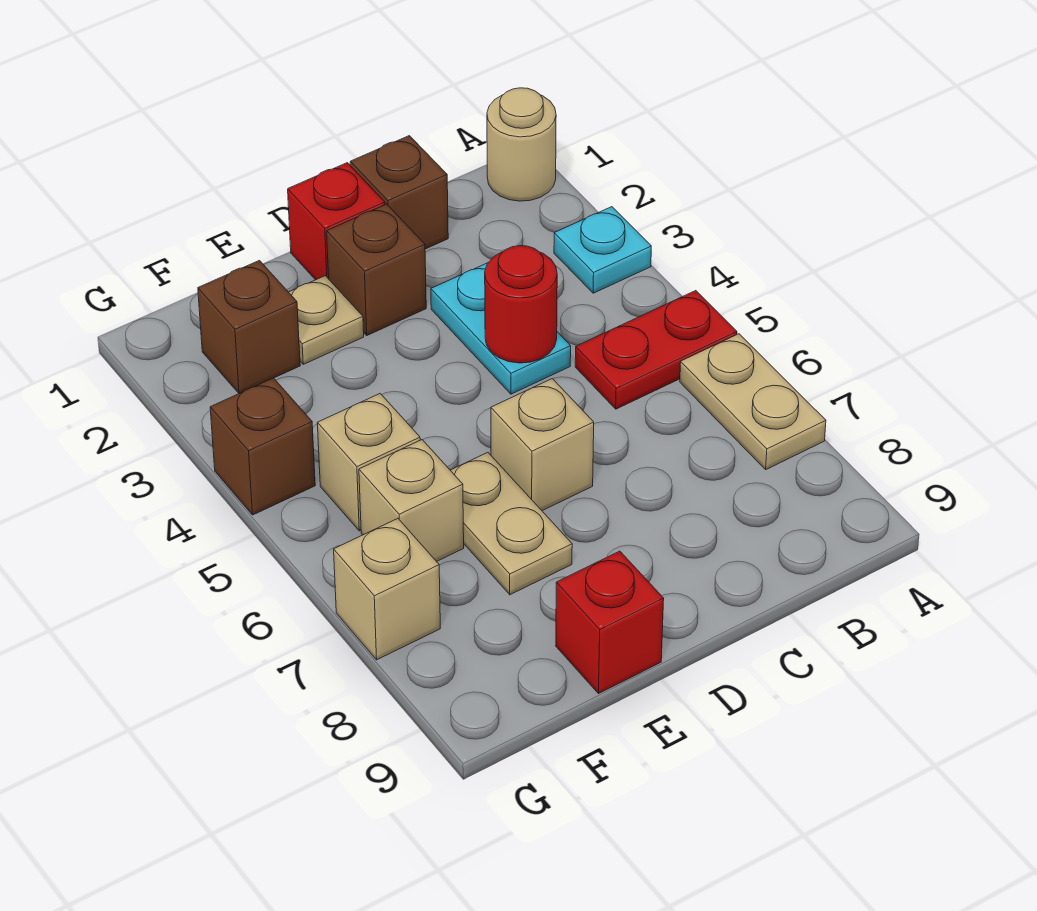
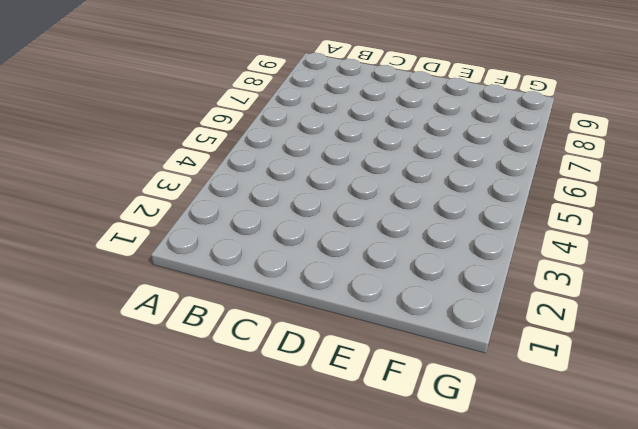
none -> tan 1x1 round brick [487,88,556,201]
none -> cyan 1x1 plate [554,207,651,293]
none -> red 1x2 plate [575,291,737,409]

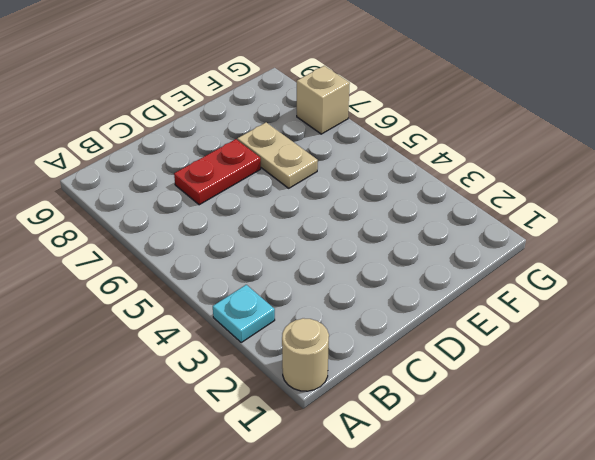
red 1x2 plate [174,139,261,205] -> red 1x2 plate moved to [575,291,737,409]
none -> tan 1x2 plate [680,334,826,469]
none -> brown 1x1 brick [350,136,448,249]
none -> cyan 1x2 plate [431,263,571,394]

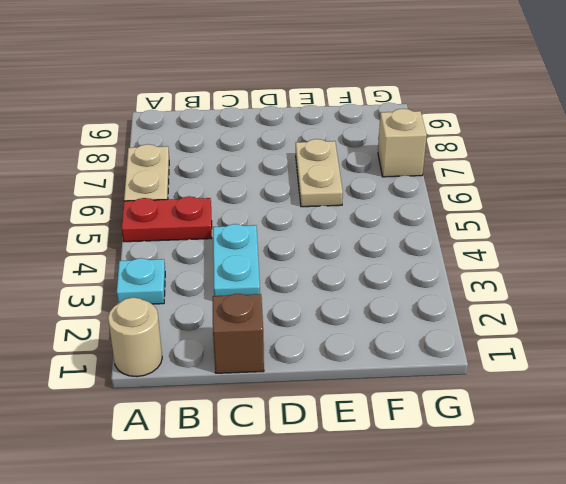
none -> red 1x1 brick [288,163,385,280]
none -> brown 1x1 brick [327,204,426,335]
none -> tan 1x1 brick [491,379,594,511]

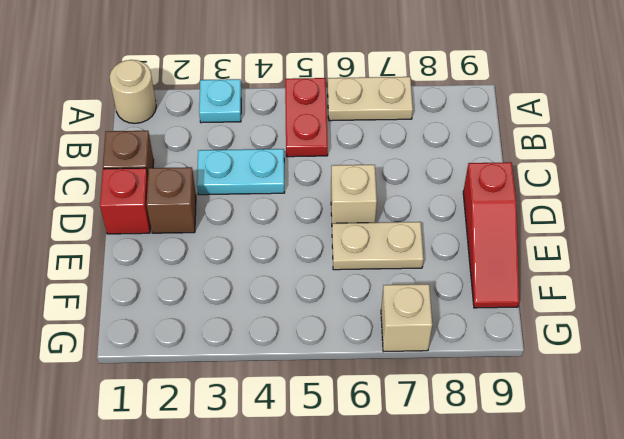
red 1x3 slope [463,162,519,308] -> red 1x1 brick [556,551,664,693]
none -> tan 1x1 plate [289,276,364,364]
none -> brown 1x1 brick [198,261,300,393]
none -> tan 1x1 brick [317,394,420,531]

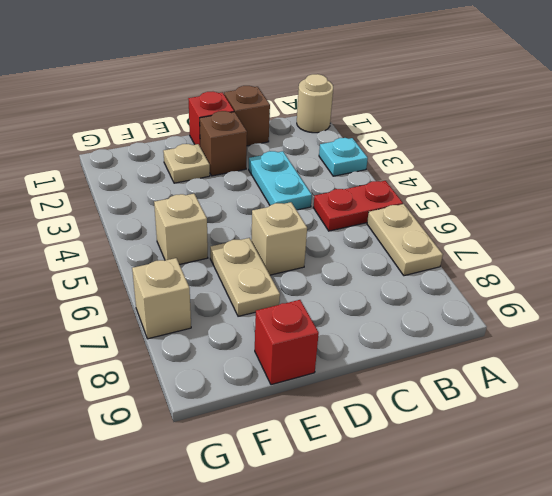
none -> brown 1x1 brick [198,261,300,393]
none -> tan 1x1 brick [359,440,464,562]
none -> brown 1x1 brick [210,378,315,515]

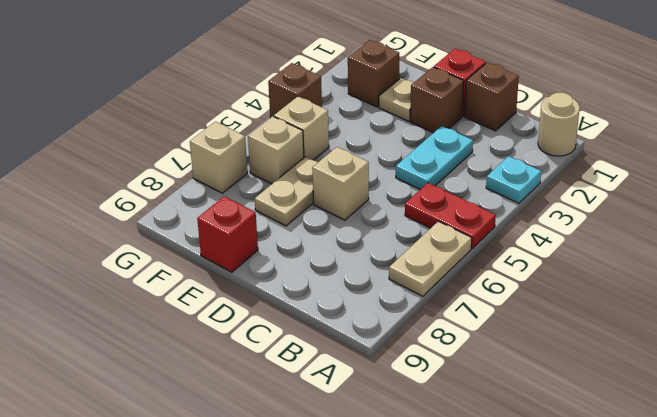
none -> red 1x1 round brick [485,246,557,363]

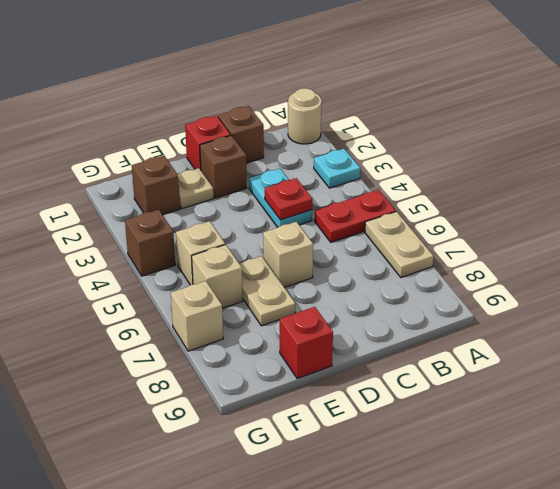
red 1x1 plate [265,178,312,220] -> red 1x1 round brick [485,246,557,363]

